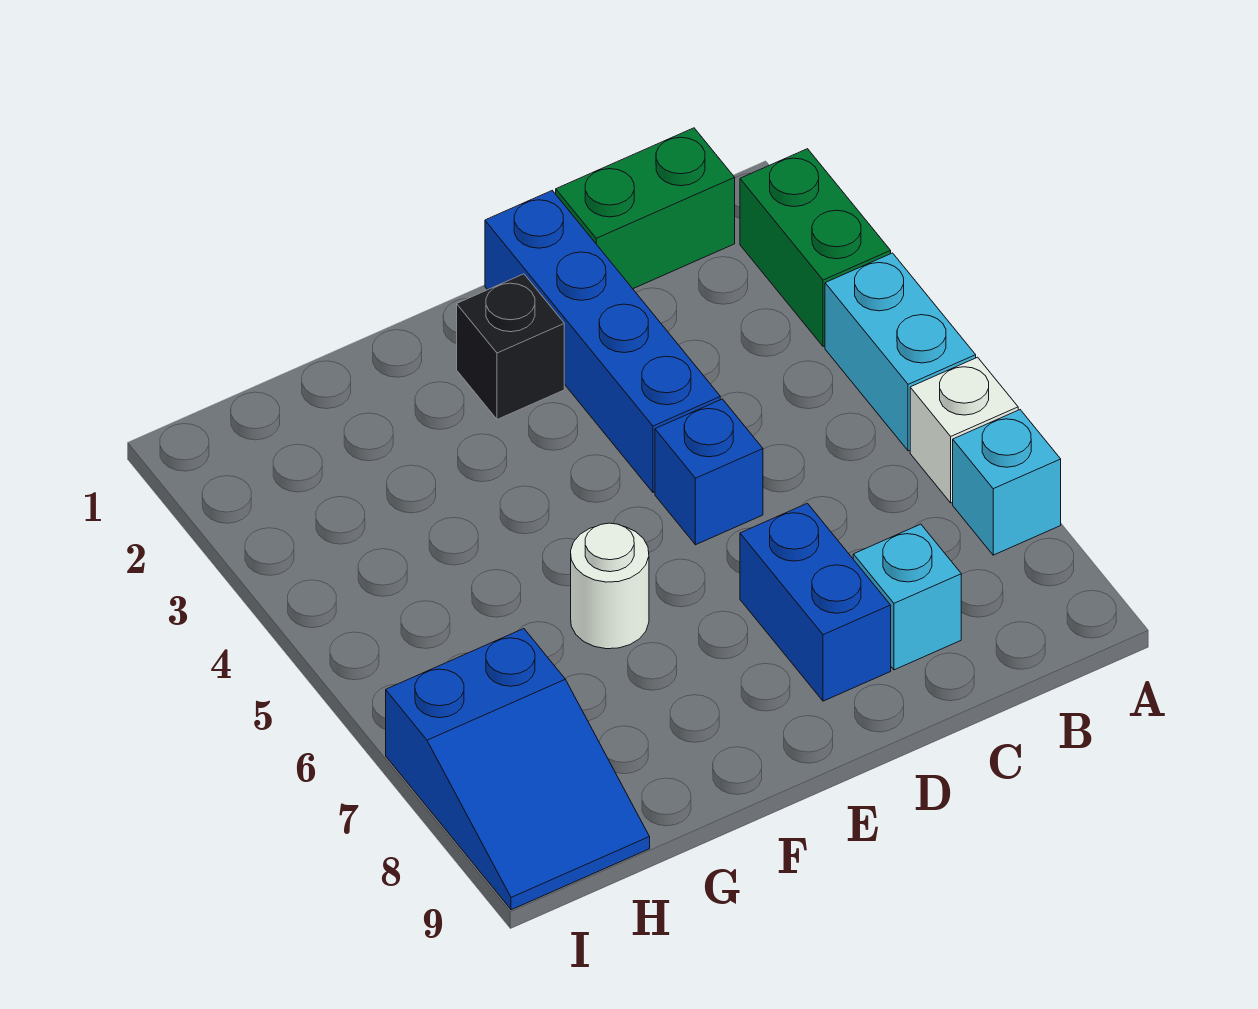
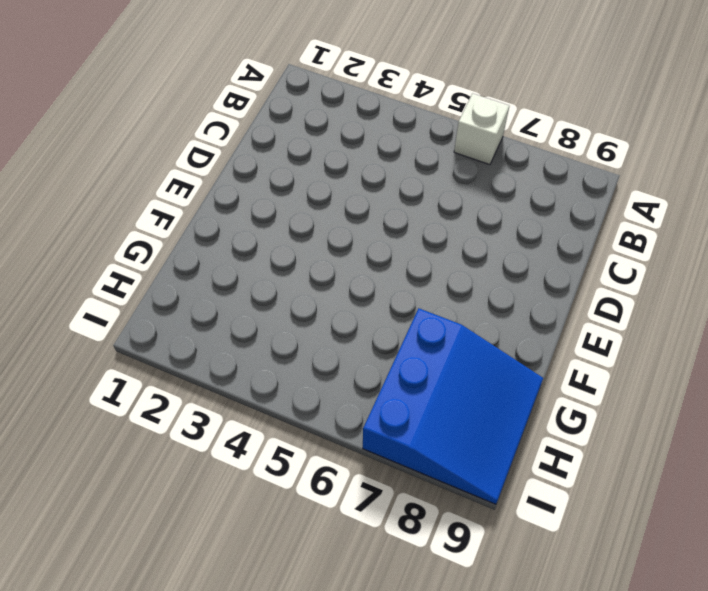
blue 3x3 slope [363,308,543,504] -> blue 2x3 slope [386,629,650,910]
none -> green 1x2 brick [740,149,891,347]
none -> cyan 1x2 brick [825,253,976,451]
none -> cyan 1x1 brick [953,410,1061,555]

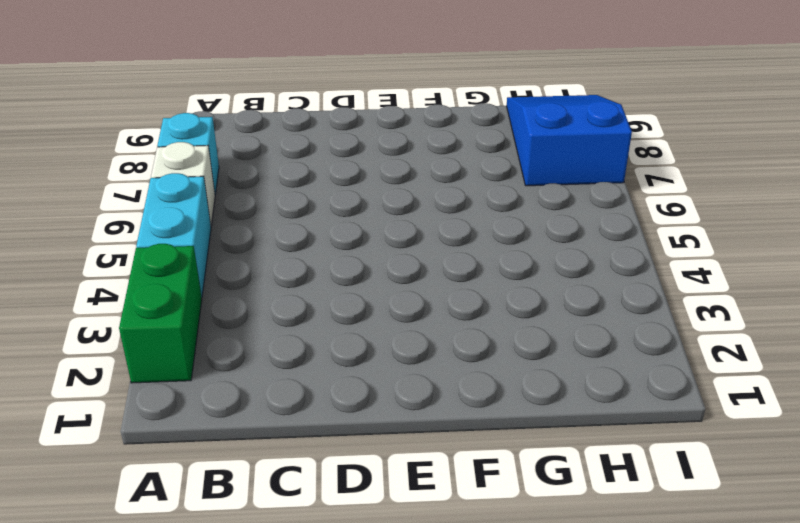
none -> green 1x2 brick [556,128,735,289]
none -> cyan 1x1 brick [853,524,961,670]
none -> blue 1x4 brick [485,191,720,492]

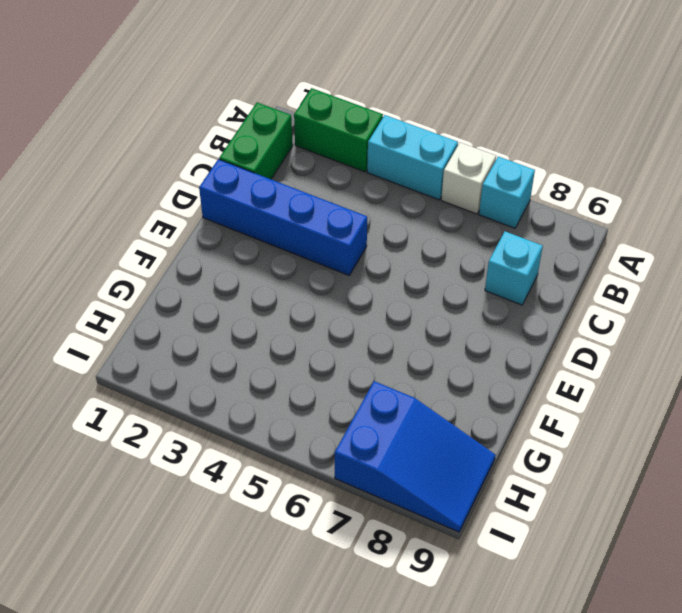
none -> blue 1x1 brick [655,399,763,545]
none -> blue 1x2 brick [740,503,891,701]
none -> black 1x1 brick [457,274,564,419]

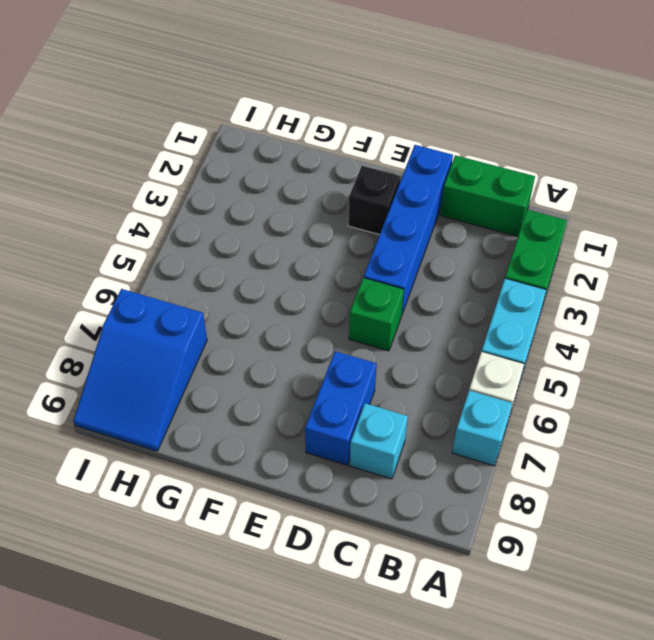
green 1x1 brick [349,278,404,351] -> blue 1x1 brick [655,399,763,545]
none -> white 1x1 round brick [571,523,649,649]

